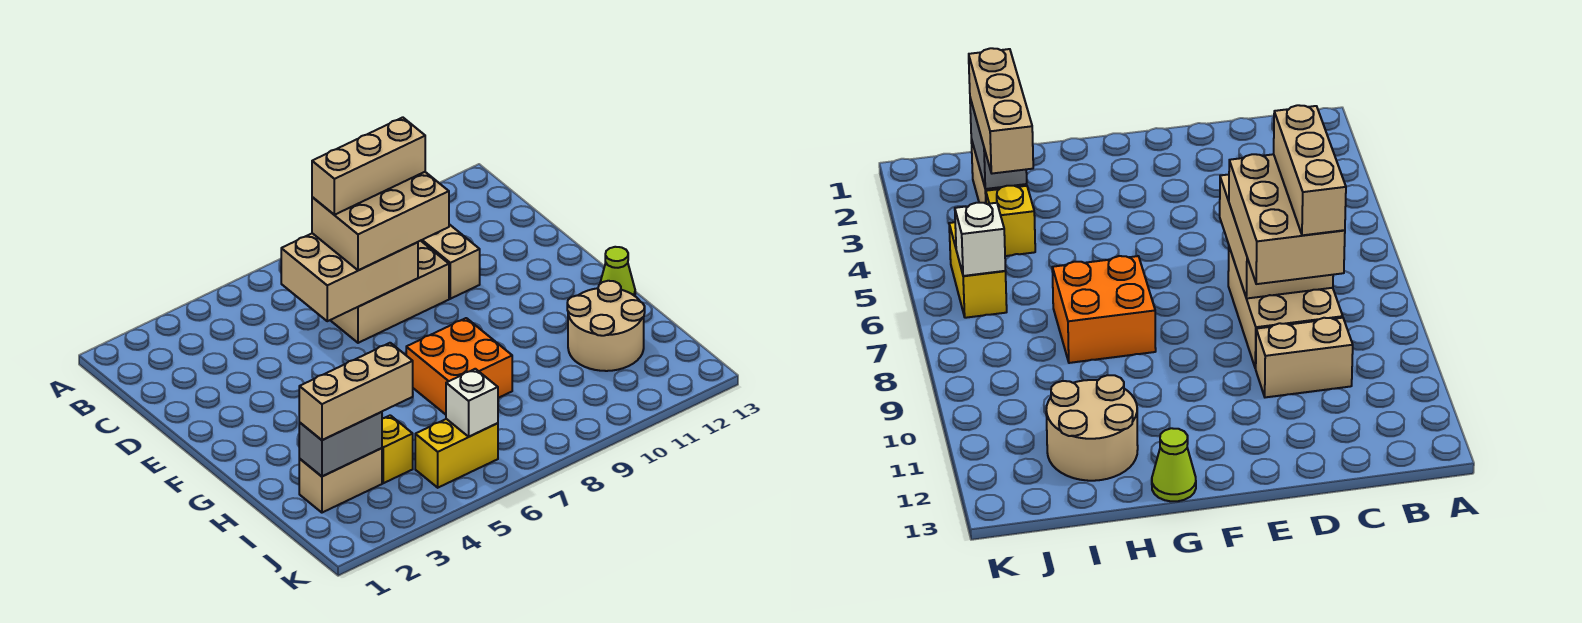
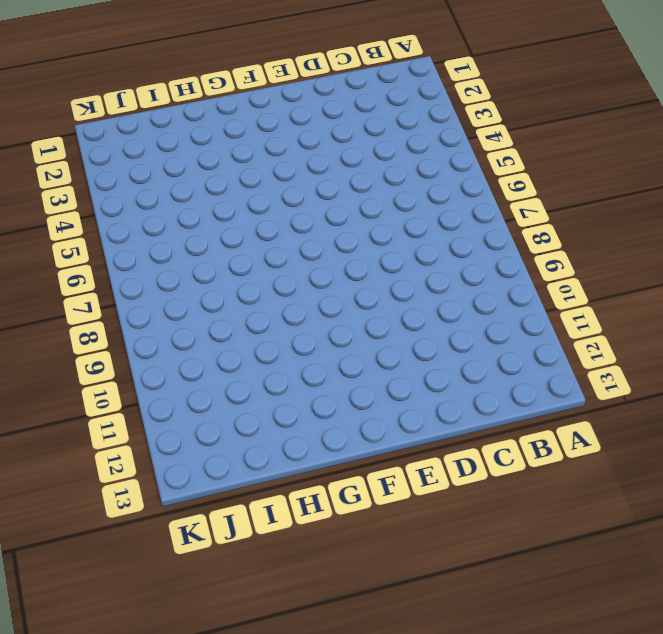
none -> tan 2x3 brick [330,241,449,343]
none -> tan 1x2 brick [421,224,480,299]
none -> orange 2x2 brick [406,318,512,415]

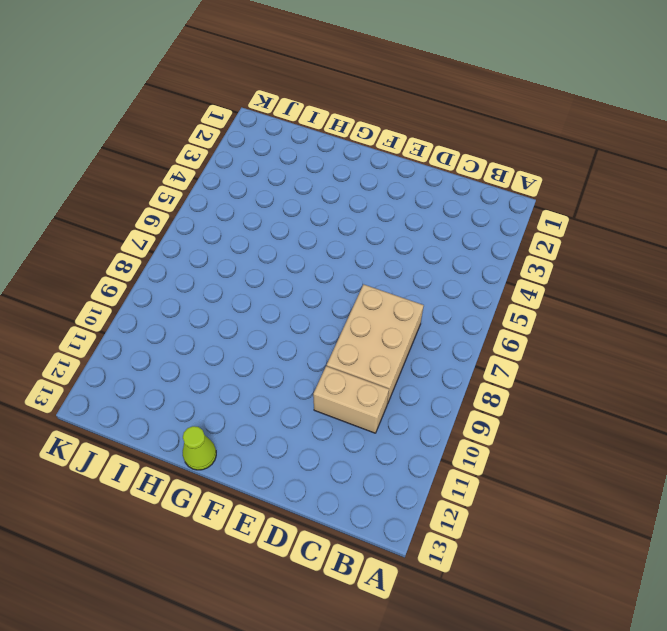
none -> orange 2x2 brick [406,318,512,415]
none -> tan 2x2 round brick [567,281,645,371]
none -> tan 1x2 brick [299,448,382,513]

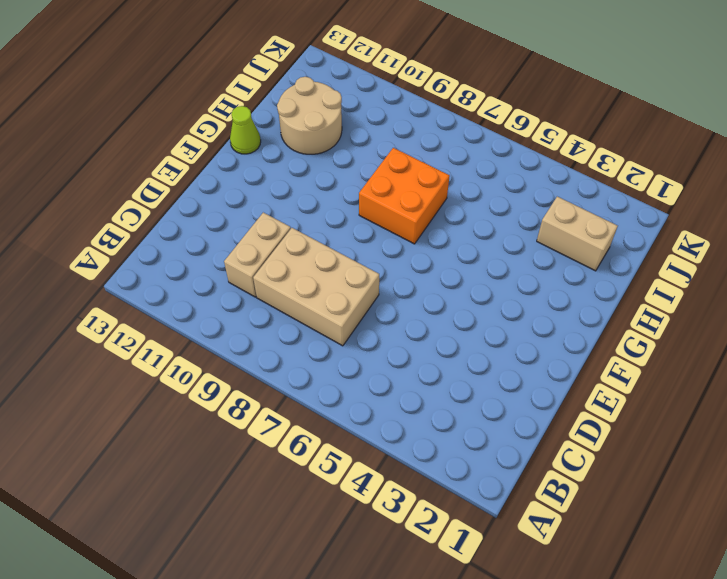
none -> yellow 1x1 brick [382,415,413,483]
none -> yellow 1x2 brick [415,419,498,488]
none -> tan 2x3 brick [281,233,418,321]

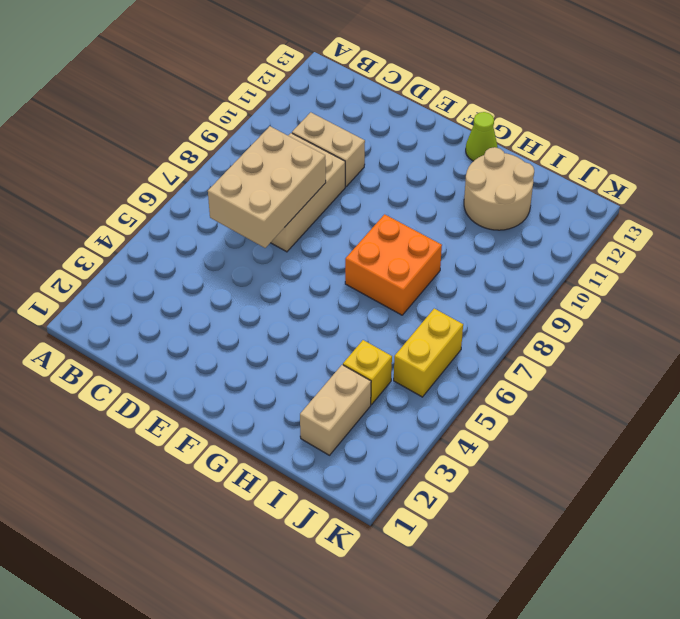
none -> grey 1x2 brick [299,412,382,476]
none -> white 1x1 brick [446,369,498,437]
none -> tan 2x3 brick [312,172,449,270]

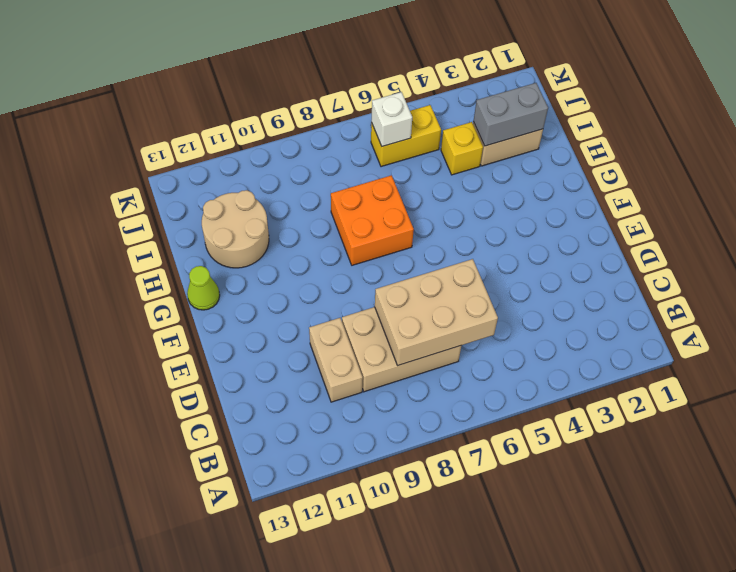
none -> tan 2x3 brick [312,172,449,270]
none -> tan 1x3 brick [299,343,413,440]
none -> tan 1x3 brick [312,117,425,215]

